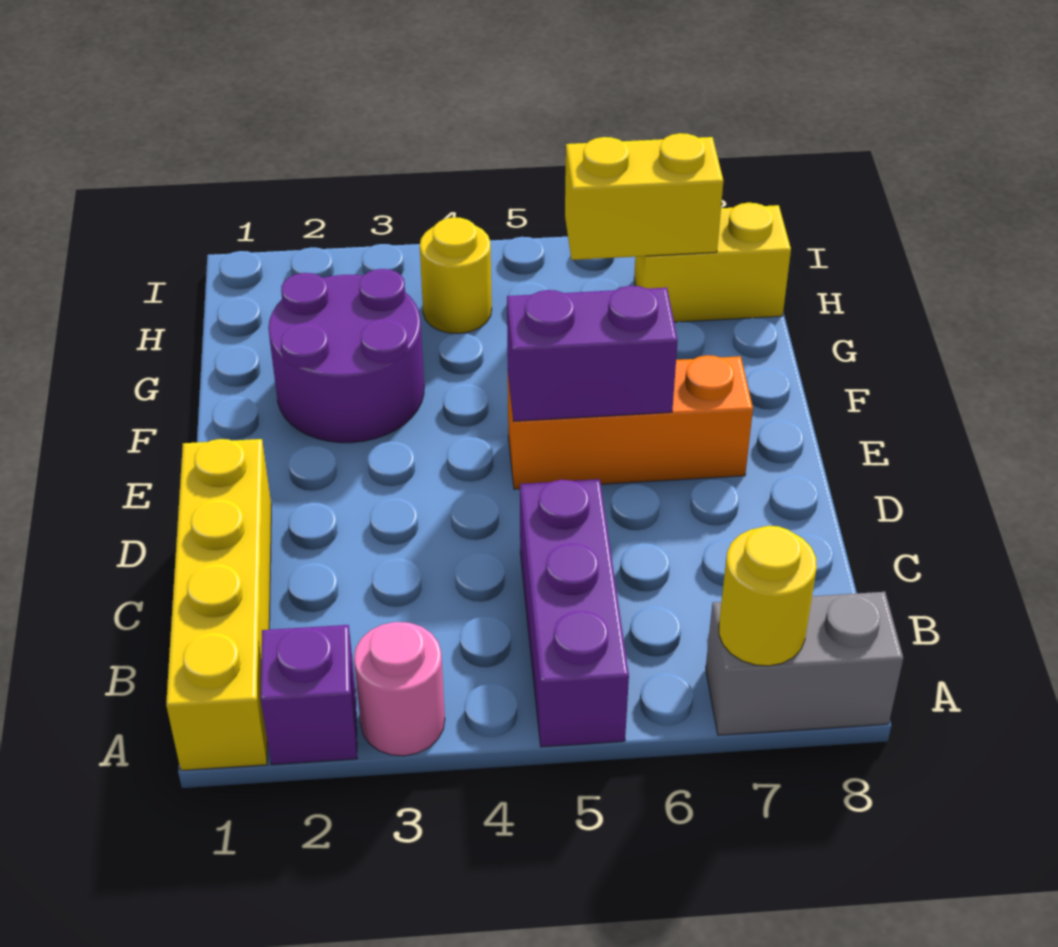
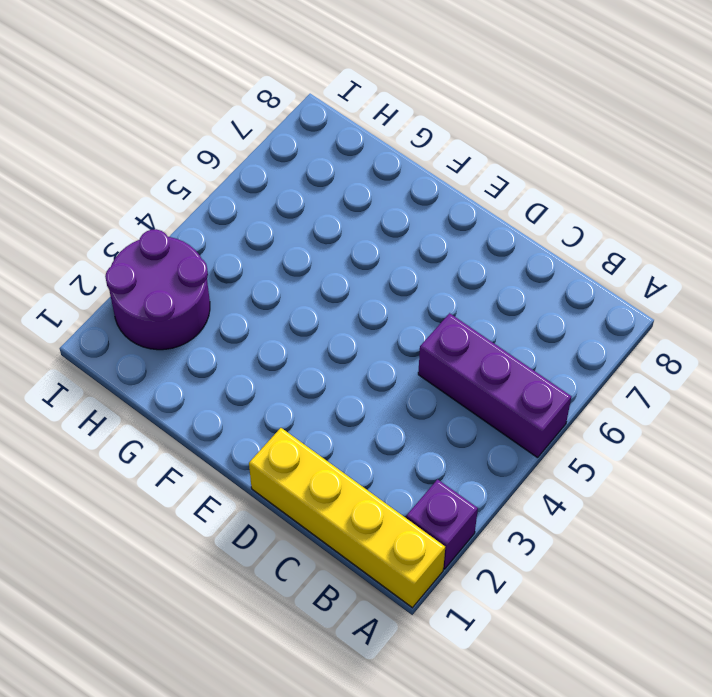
purple 2x2 round brick [105,229,210,350] -> purple 2x2 round brick moved to [268,269,424,443]
none -> pink 1x1 round brick [354,622,445,756]
none -> grey 1x2 brick [706,592,903,735]
none -> orange 1x3 brick [508,355,753,489]

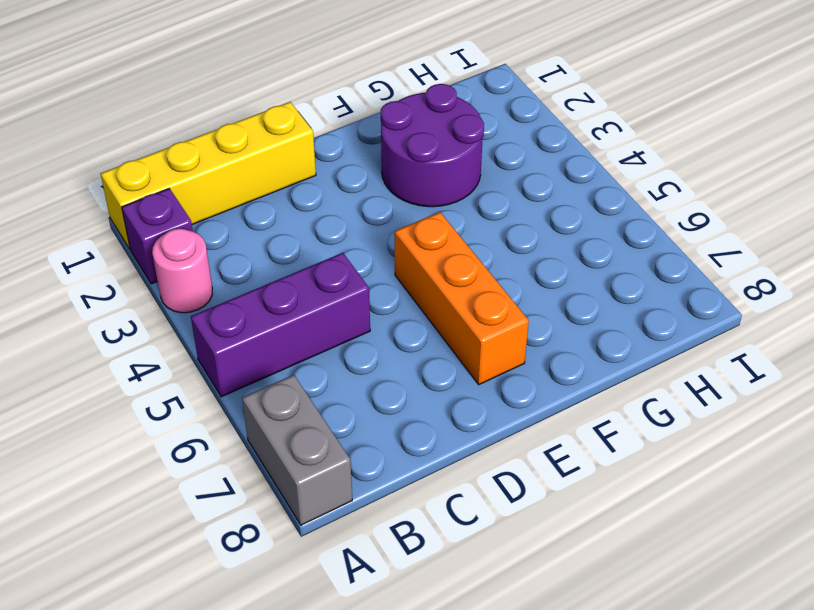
none -> yellow 1x1 round brick [420,217,492,334]
none -> yellow 1x2 brick [634,203,791,322]
none -> yellow 1x1 round brick [719,526,817,666]

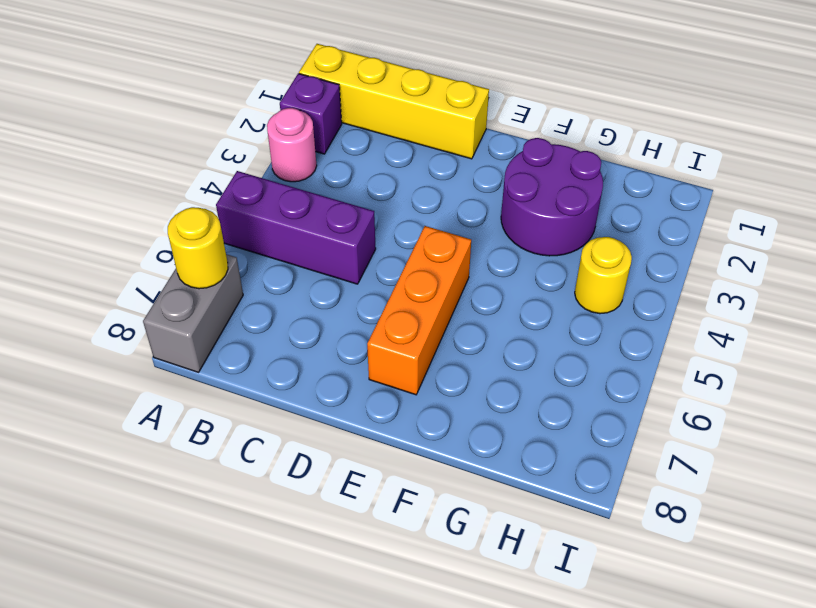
none -> yellow 1x2 brick [634,203,791,322]
none -> purple 1x2 brick [507,286,678,421]
none -> yellow 1x2 brick [565,133,723,260]

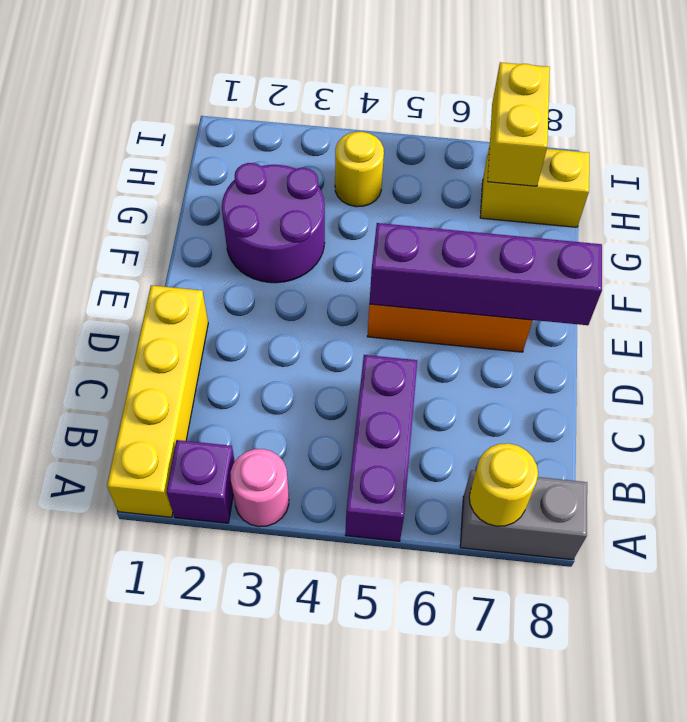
purple 1x4 brick [369,223,602,325] -> purple 1x2 brick [507,286,678,421]
yellow 1x2 brick [488,62,550,186] -> yellow 1x2 brick turned to [565,133,723,260]

